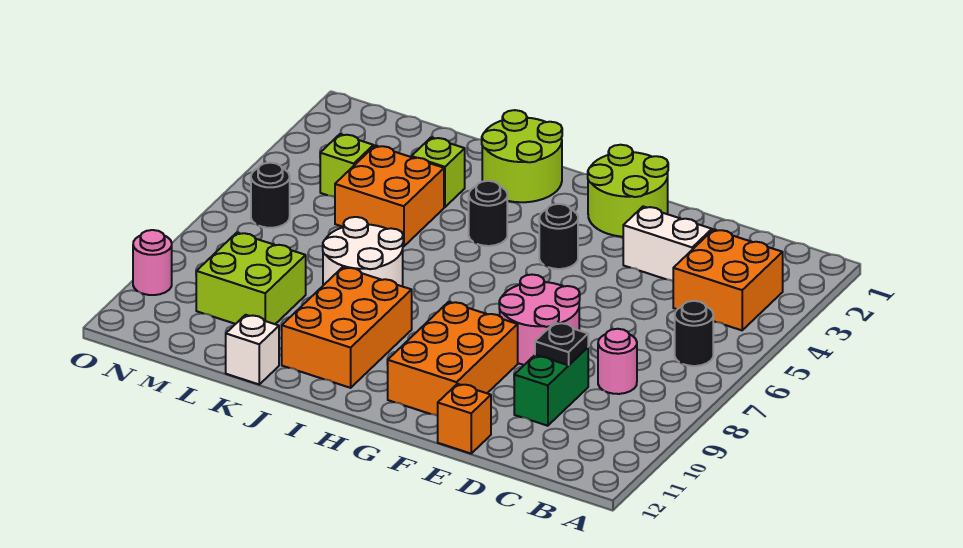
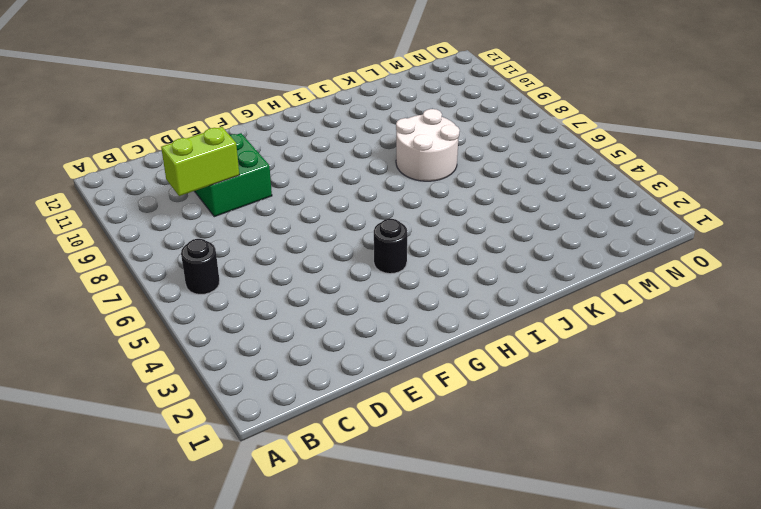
lime 1x2 brick [161,127,239,196] -> black 1x1 plate [535,323,588,365]
green 2x2 brick [195,133,272,217] -> green 1x2 brick [514,347,588,426]
none -> orange 2x2 brick [673,229,783,330]
none -> pink 1x1 round brick [598,329,637,394]
none -> white 1x2 brick [623,206,712,281]

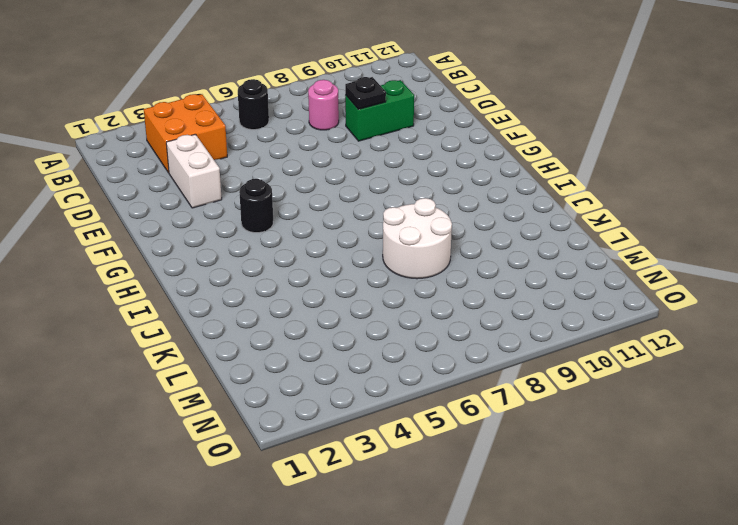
none -> pink 2x2 round brick [499,275,580,365]
none -> orange 1x1 brick [438,384,491,454]
none -> lime 2x2 round brick [588,145,668,237]

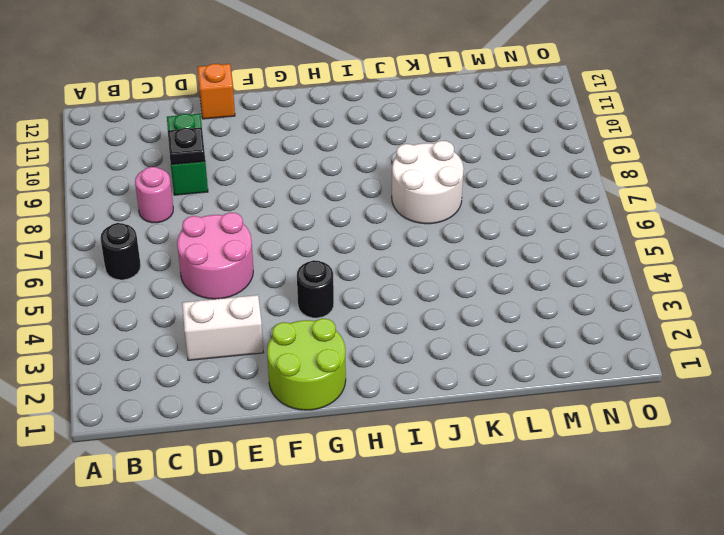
pink 2x2 round brick [177,212,253,299] -> pink 2x2 round brick moved to [499,275,580,365]
none -> orange 2x2 brick [673,229,783,330]
none -> orange 2x3 brick [388,302,518,416]
none -> lime 2x2 round brick [482,110,562,202]

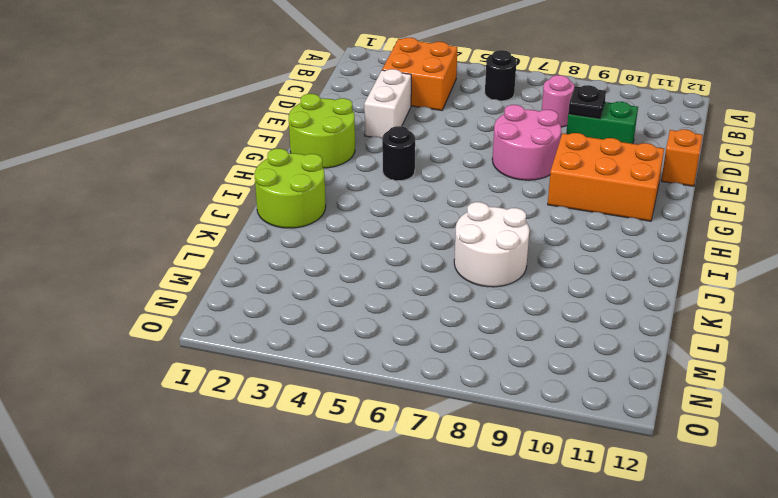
none -> black 1x1 round brick [469,181,507,246]
none -> orange 2x3 brick [282,267,412,388]
none -> lime 1x1 brick [411,137,465,207]

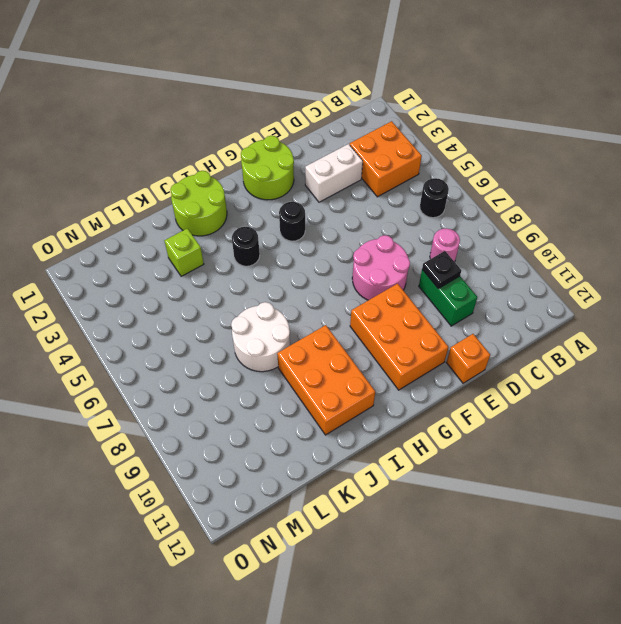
none -> orange 2x2 brick [335,146,444,247]
none -> white 1x1 brick [226,315,279,384]
none -> lime 2x2 brick [196,233,306,324]

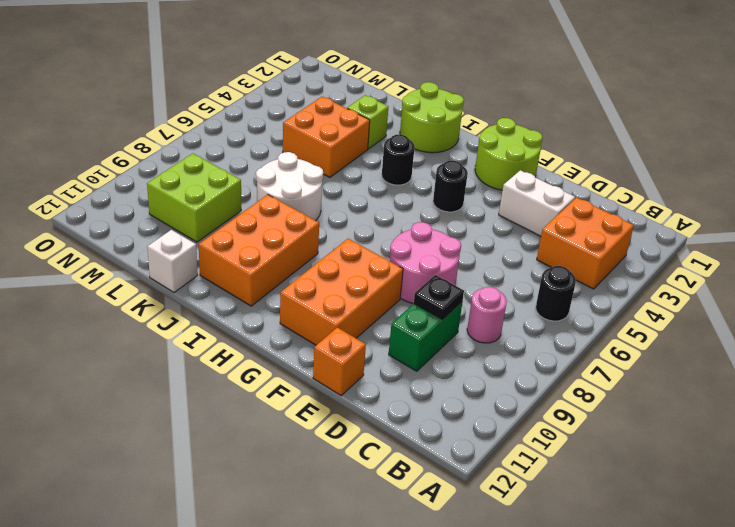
none -> lime 1x1 brick [320,134,373,197]
none -> black 1x1 round brick [251,163,290,228]
none -> pink 1x1 round brick [133,230,172,295]

